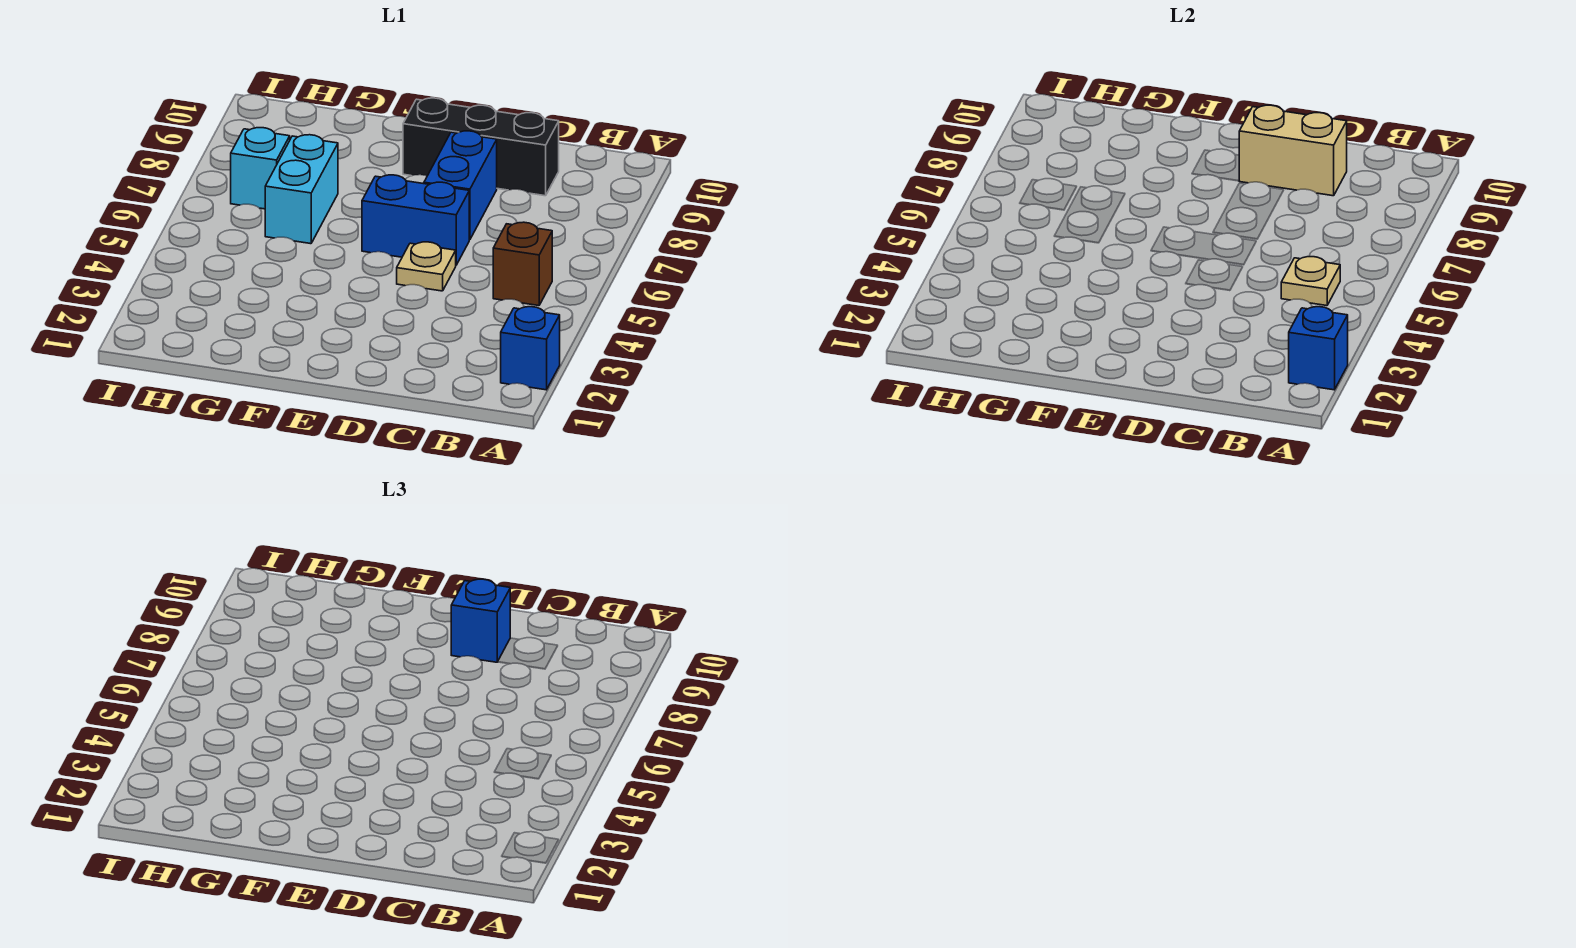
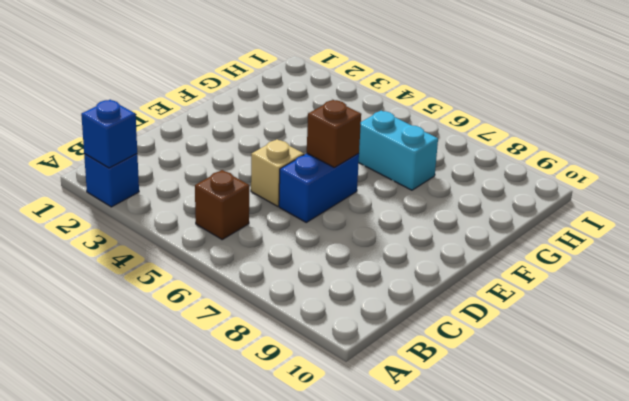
tan 1x1 brick [251,139,304,206] -> tan 1x1 plate [397,242,456,291]
brown 1x1 brick [307,100,361,167] -> none
none -> black 1x3 brick [403,98,559,196]
none -> blue 1x2 brick [424,131,497,240]
none -> cyan 1x1 brick [231,128,290,209]

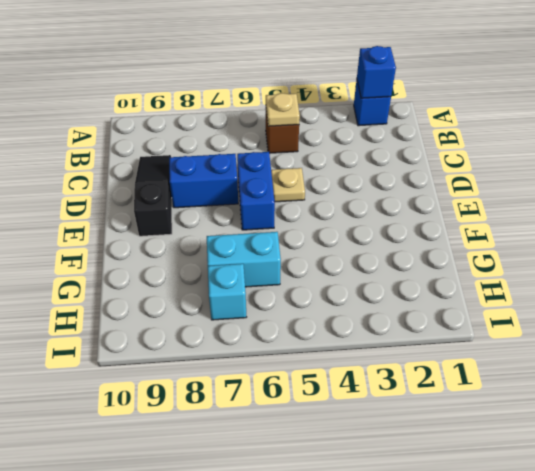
black 1x3 slope [134,155,172,236] -> black 1x3 brick [403,98,559,196]
none -> tan 1x2 brick [1239,105,1347,196]
none -> blue 1x1 brick [451,579,510,662]

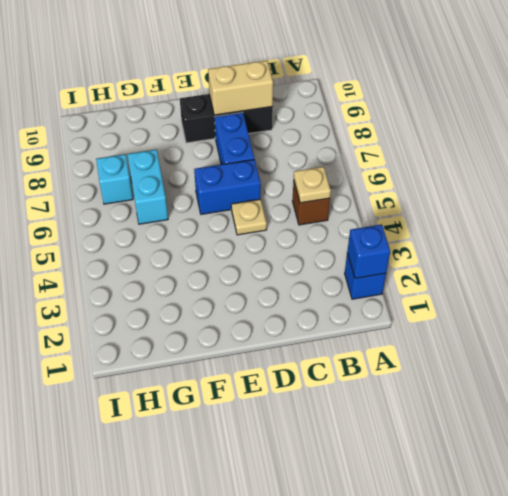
none -> blue 1x1 brick [451,579,510,662]

